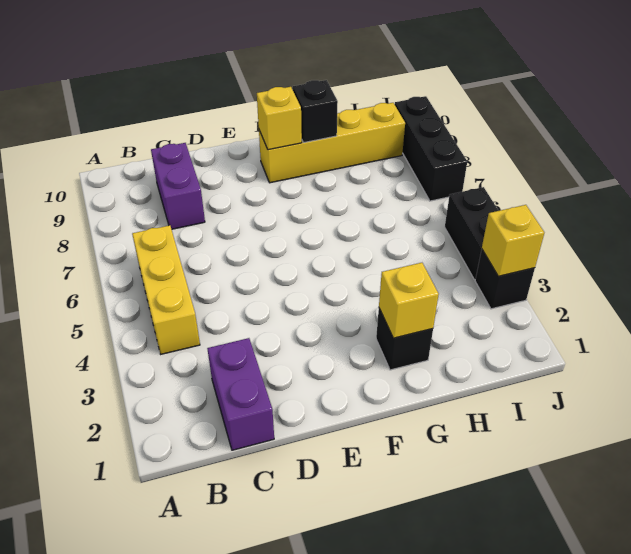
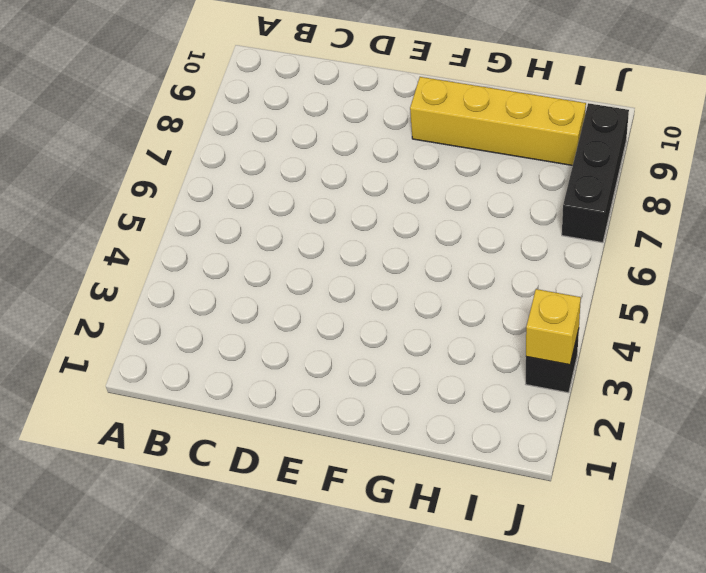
none -> yellow 1x3 brick [132,225,200,354]
none -> purple 1x2 brick [207,338,274,450]
none -> purple 1x2 brick [151,143,205,229]

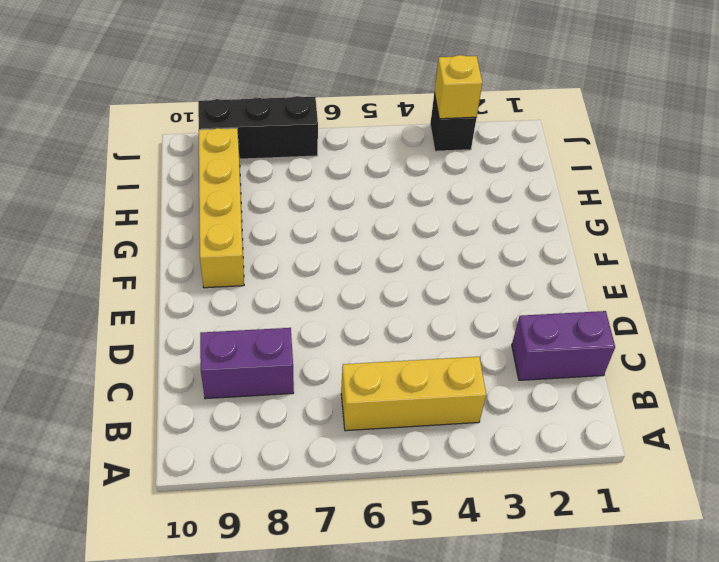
none -> black 1x1 brick [376,309,433,370]
none -> black 1x2 brick [445,187,499,280]
none -> yellow 1x1 brick [257,87,302,150]

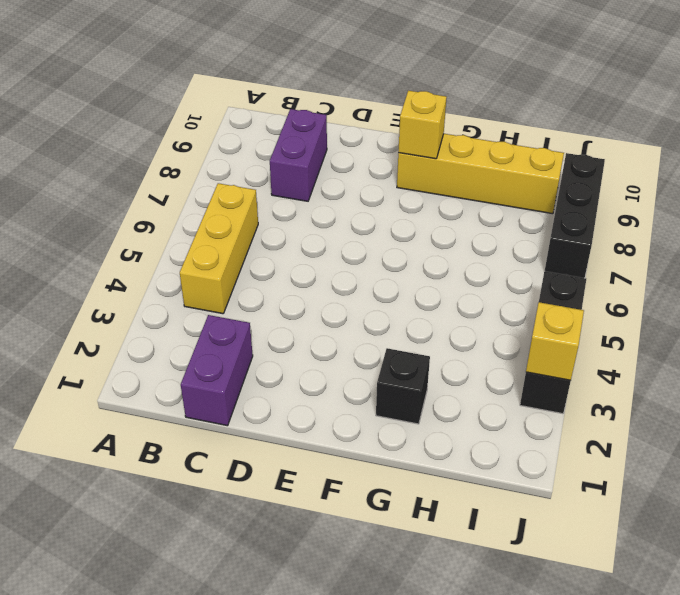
none -> yellow 1x1 brick [379,263,439,338]
none -> black 1x1 brick [293,80,338,143]

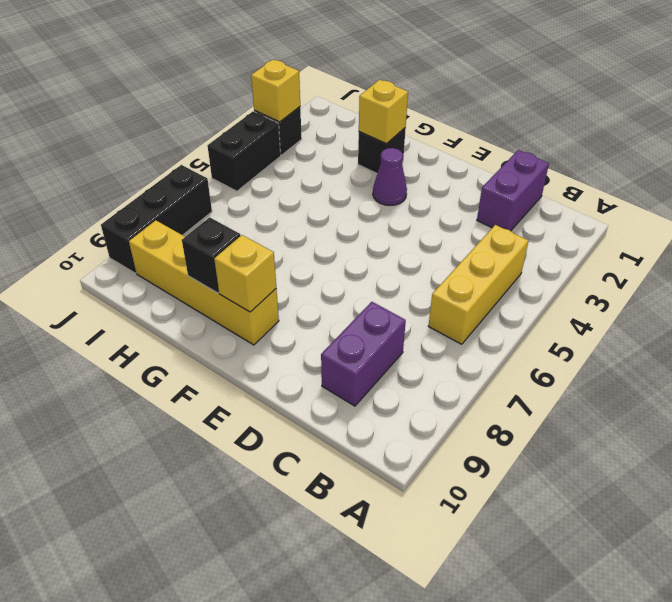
purple 1x1 cone [373,148,407,206] -> none

